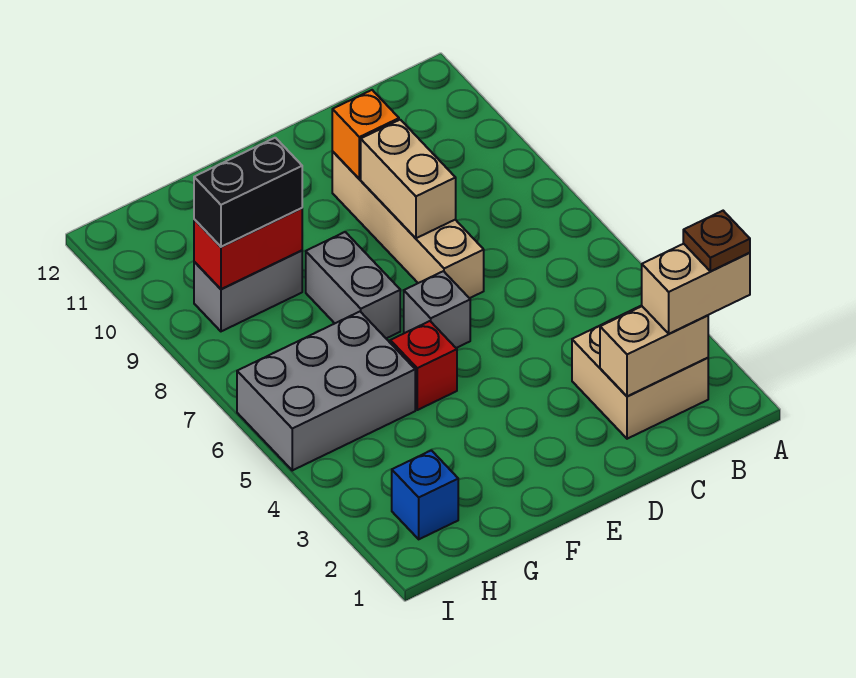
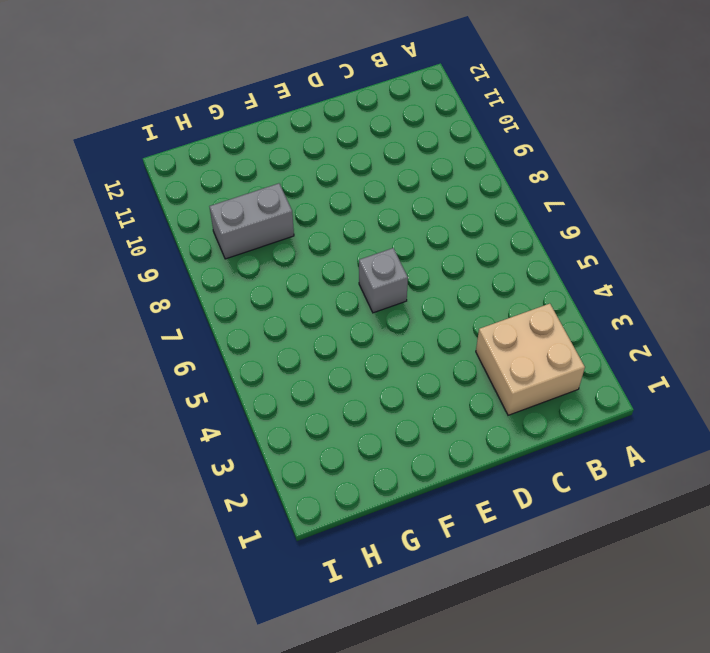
none -> tan 1x4 brick [332,152,484,298]
none -> red 1x1 brick [390,321,457,410]
none -> grey 1x2 brick [306,232,400,338]

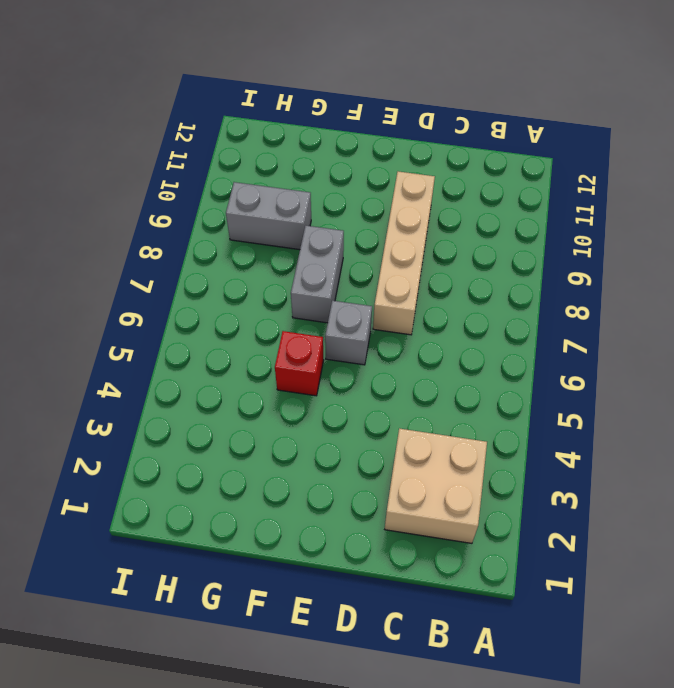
none -> grey 2x3 brick [237,312,415,470]
none -> blue 1x1 brick [392,450,458,539]
none -> tan 1x2 brick [600,306,708,397]

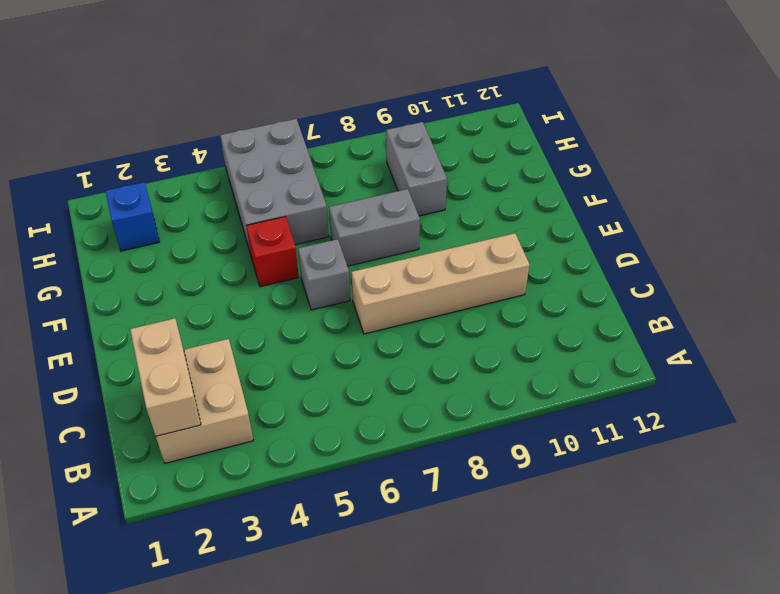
none -> tan 1x2 brick [361,120,456,238]
none -> orange 1x1 brick [332,90,399,179]
none -> red 1x2 brick [194,208,302,289]

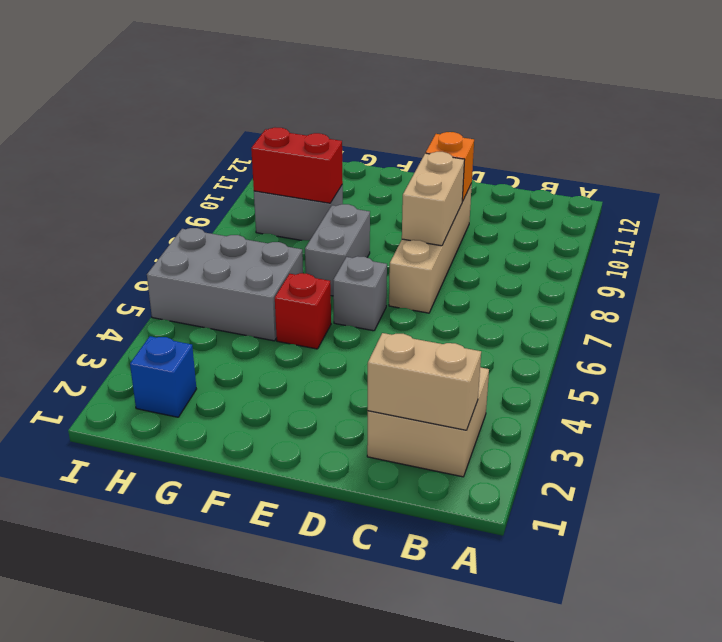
none -> tan 1x2 brick [642,244,750,334]
none -> black 1x2 brick [194,138,302,247]
none -> brown 1x1 plate [683,211,750,271]

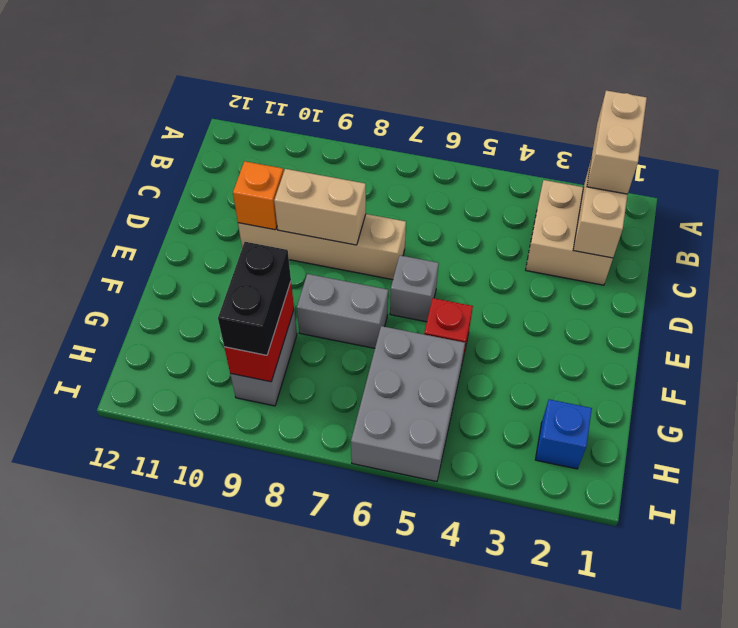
none -> brown 1x1 plate [683,211,750,271]

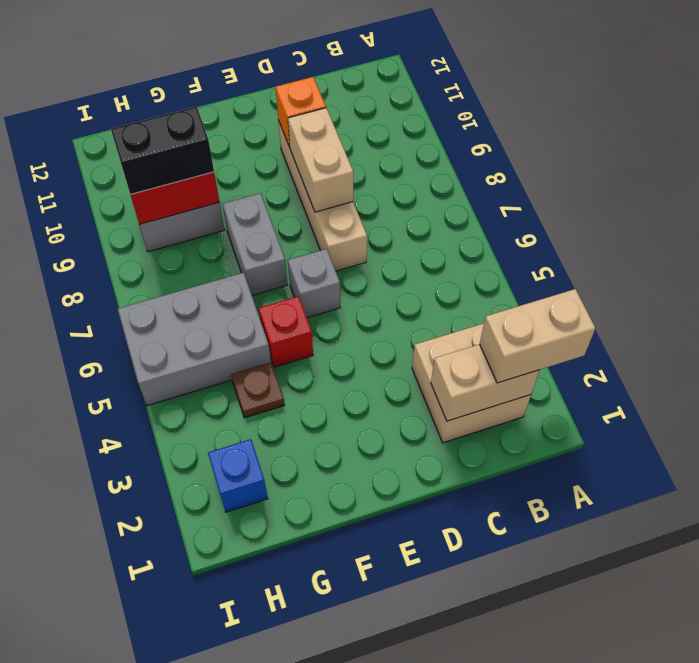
brown 1x1 plate [231,363,285,418] -> brown 1x1 plate moved to [683,211,750,271]

